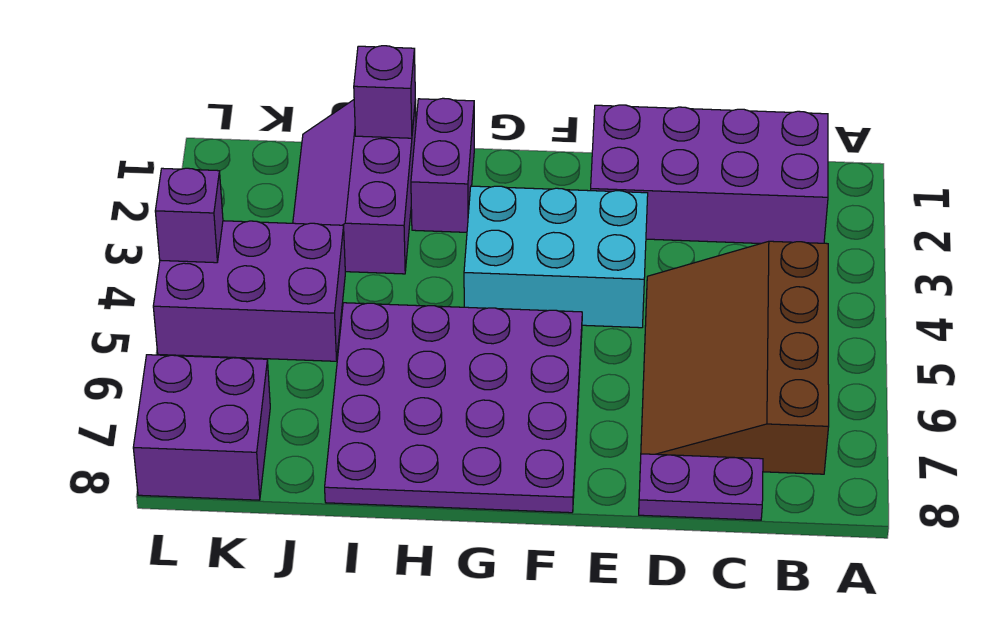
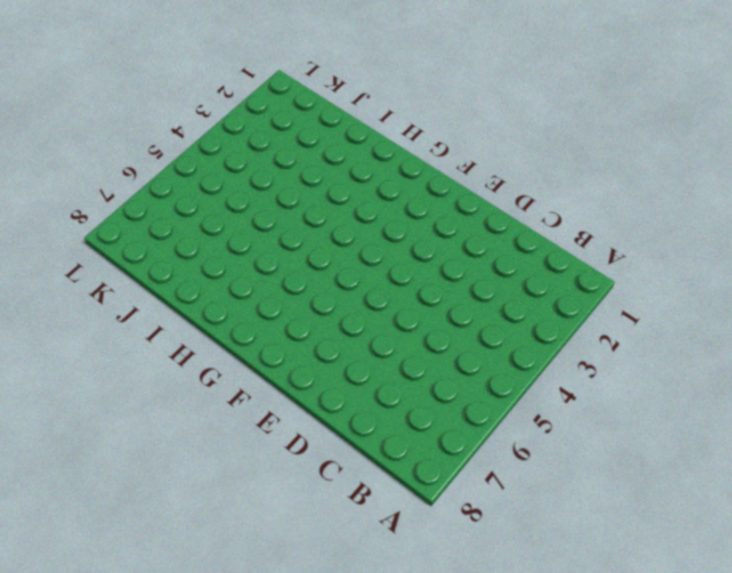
none -> purple 2x4 brick [591,105,828,244]
none -> brown 3x4 slope [641,241,829,474]

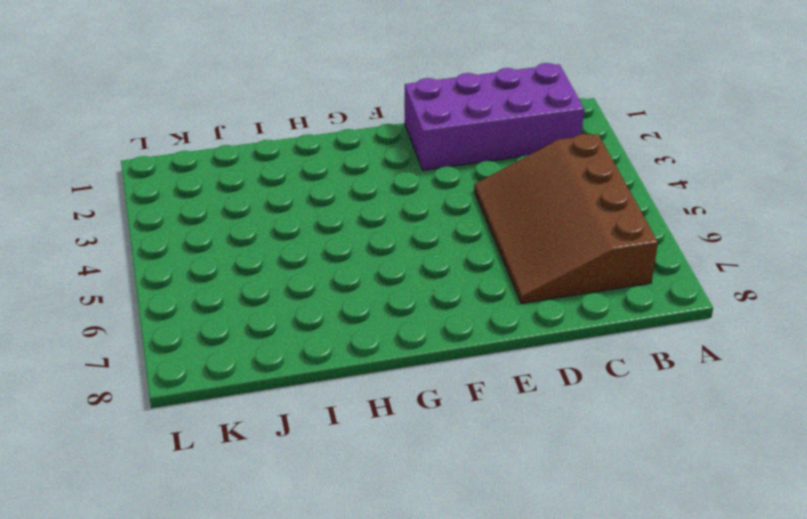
none -> purple 1x2 plate [639,454,763,520]
none -> cyan 2x3 brick [464,186,648,328]

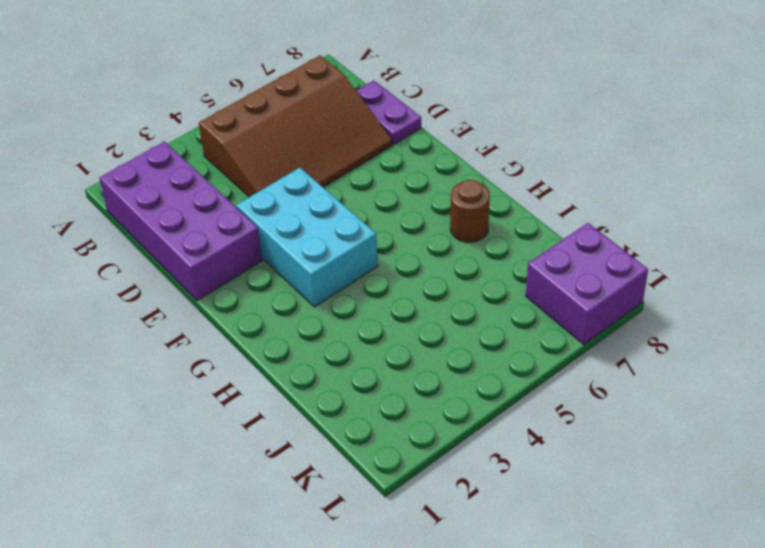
brown 1x1 round brick [450,180,490,242] -> purple 4x4 plate [325,303,582,513]
none -> purple 1x2 brick [411,98,474,232]
none -> purple 2x3 slope [293,100,416,274]

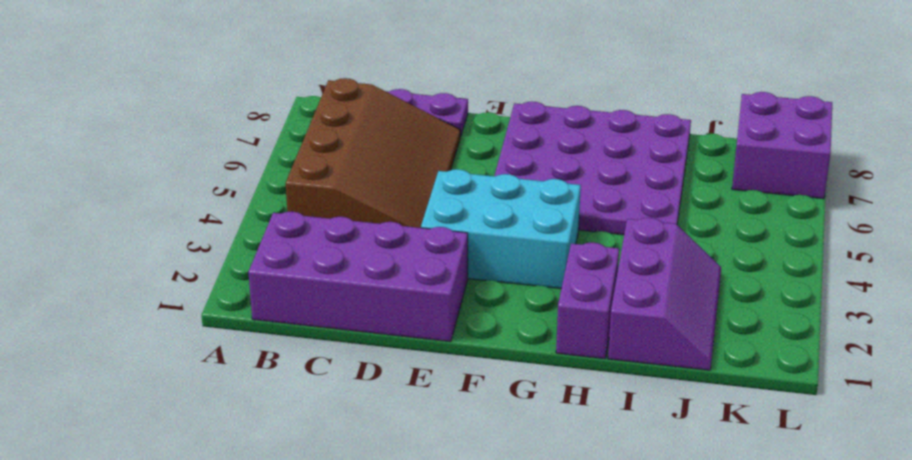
none -> purple 2x3 brick [153,221,345,361]
none -> purple 1x1 brick [354,46,415,138]

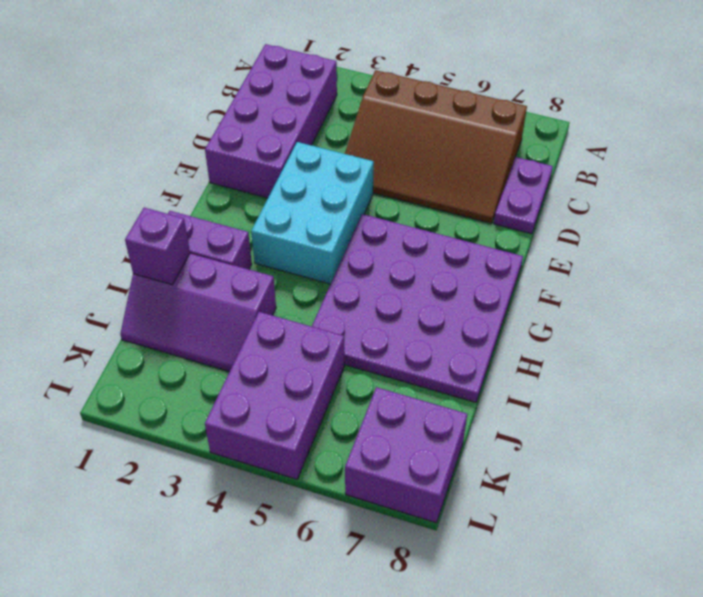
none -> purple 1x1 brick [155,168,223,263]

